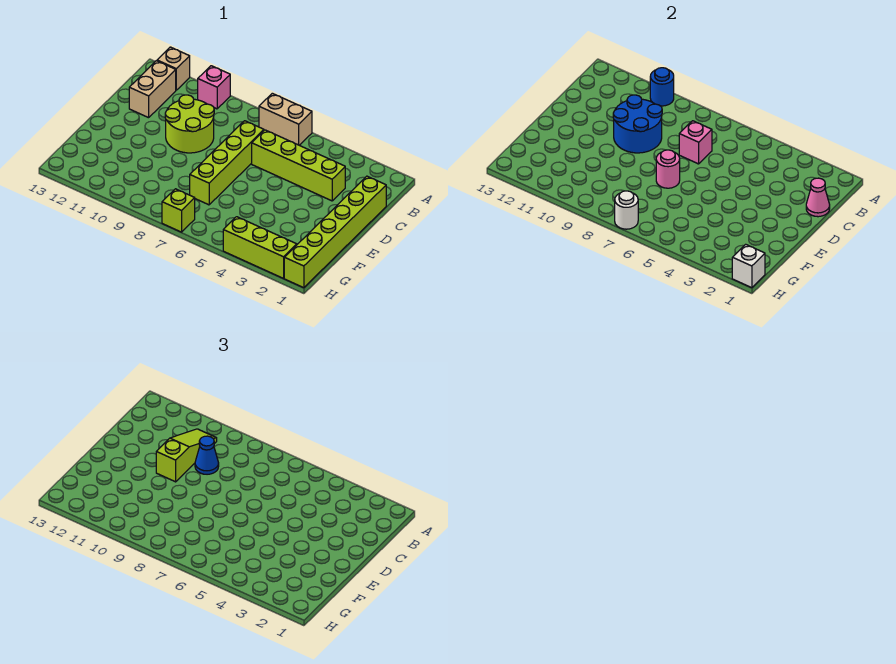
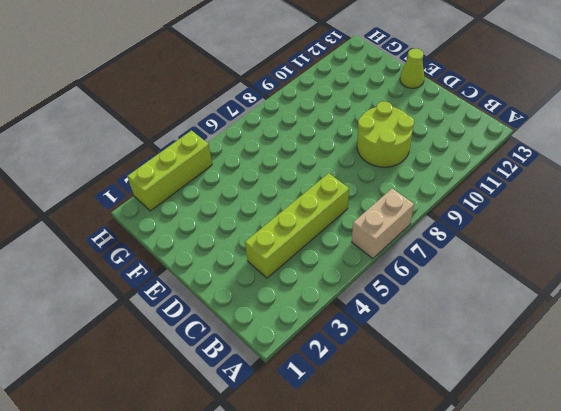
lime 1x1 cone [400,49,424,88] -> none
none -> pink 1x1 brick [198,66,230,109]
none -> tan 1x1 brick [157,47,190,90]
none -> tan 1x2 brick [129,61,176,118]

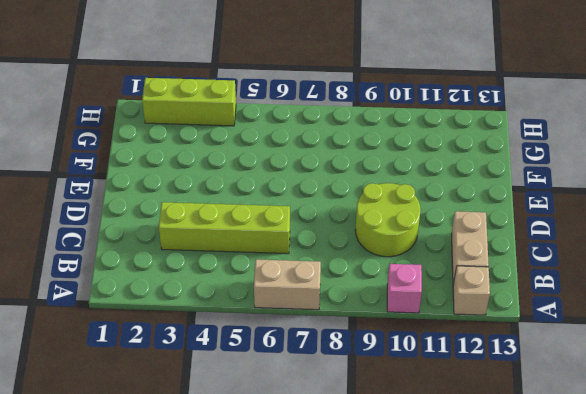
none -> lime 1x6 brick [284,176,386,288]
none -> lime 1x4 brick [190,121,264,205]
none -> lime 1x1 brick [162,189,195,232]

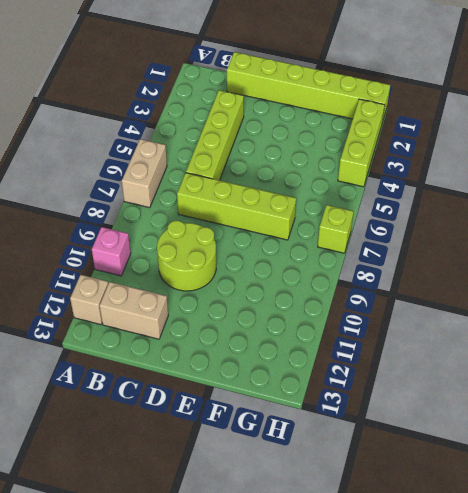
none -> blue 1x1 round brick [650,68,674,106]
none -> pink 1x1 cone [806,178,830,217]
none -> pink 1x1 brick [679,121,712,164]

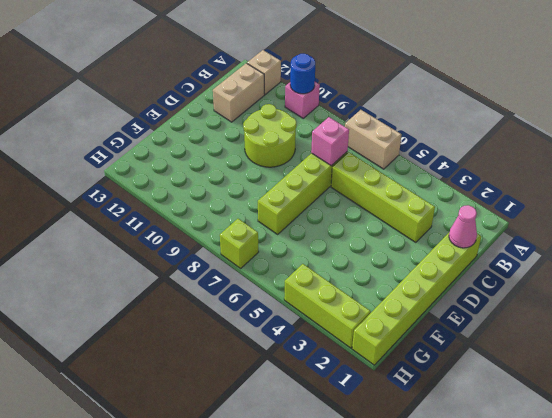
none -> blue 2x2 round brick [613,95,662,153]
none -> pink 1x1 round brick [656,150,680,188]
none -> white 1x1 brick [732,244,765,288]

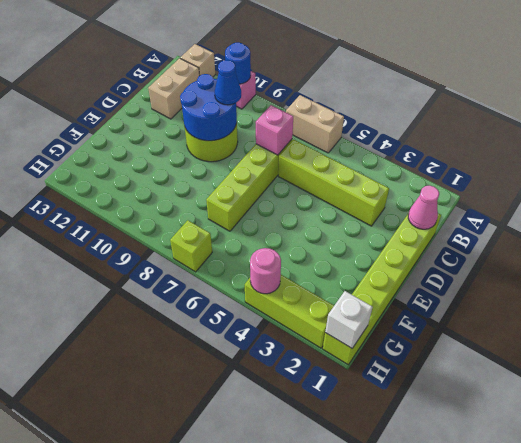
pink 1x1 round brick [250,248,281,294] -> pink 1x1 round brick moved to [656,150,680,188]
none -> white 1x1 round brick [615,191,638,229]
none -> lime 1x3 slope [156,429,217,482]

